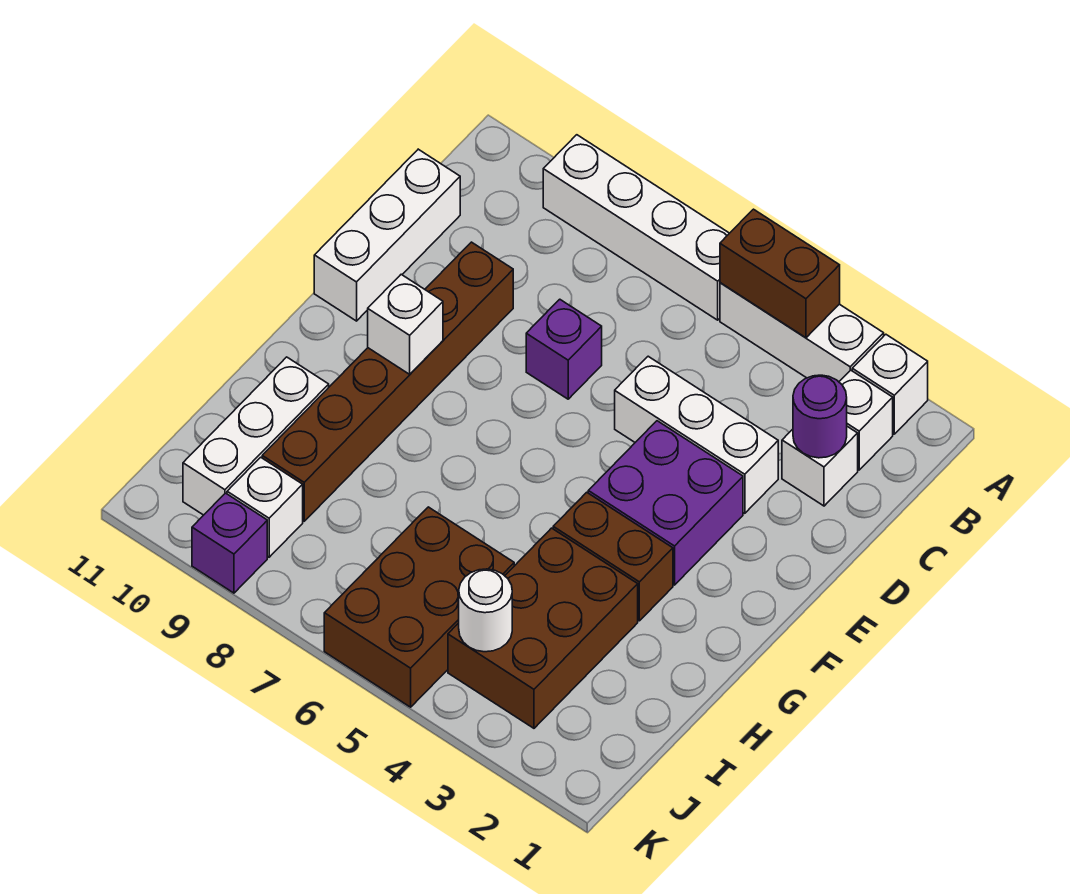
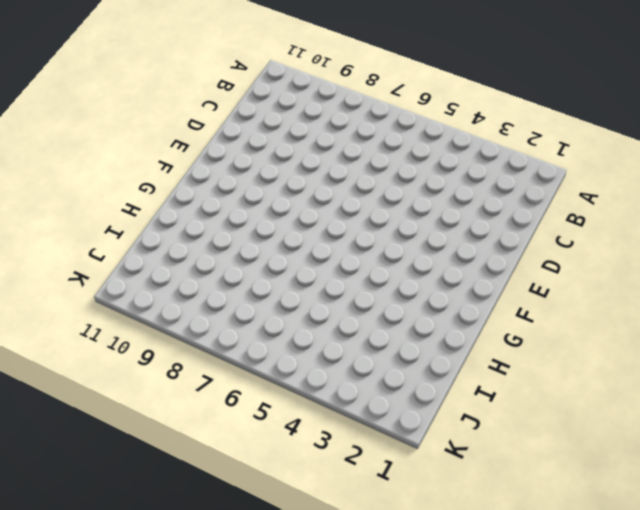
none -> white 1x1 brick [852,334,928,434]
none -> white 1x3 brick [720,283,884,382]
none -> white 1x4 brick [543,135,729,320]

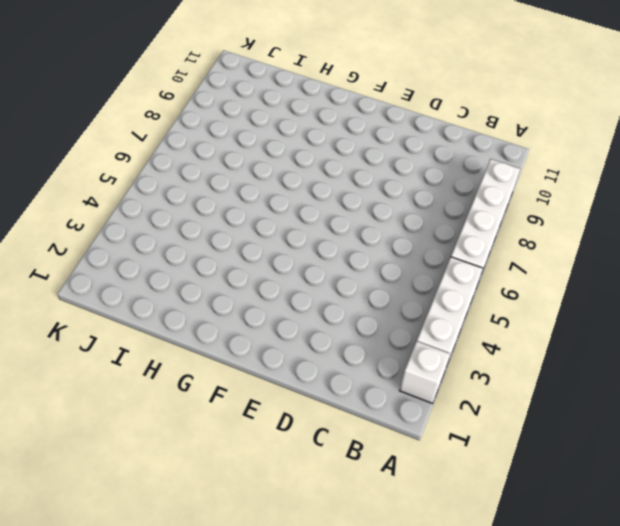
none -> white 1x1 brick [839,370,893,470]
none -> white 1x1 brick [782,427,858,506]
none -> white 1x3 brick [314,149,460,321]

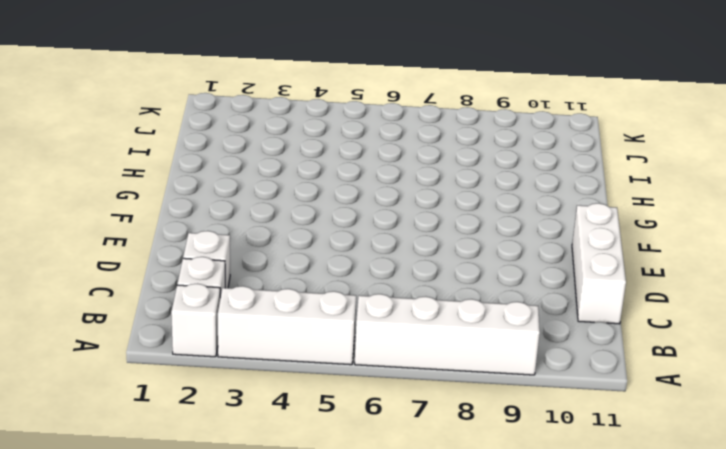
none -> white 1x3 brick [615,356,778,513]
none -> purple 1x1 brick [526,299,602,399]
none -> brown 1x6 brick [262,242,513,521]

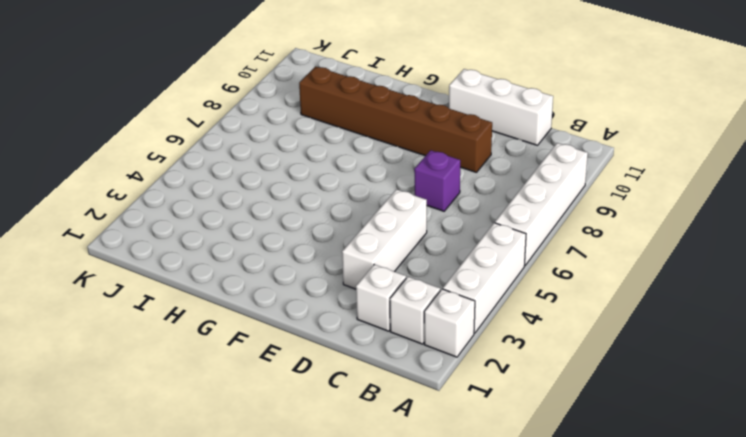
none -> purple 2x2 brick [588,421,743,585]
none -> brown 1x2 brick [553,492,673,621]
none -> brown 2x3 brick [448,528,638,728]

